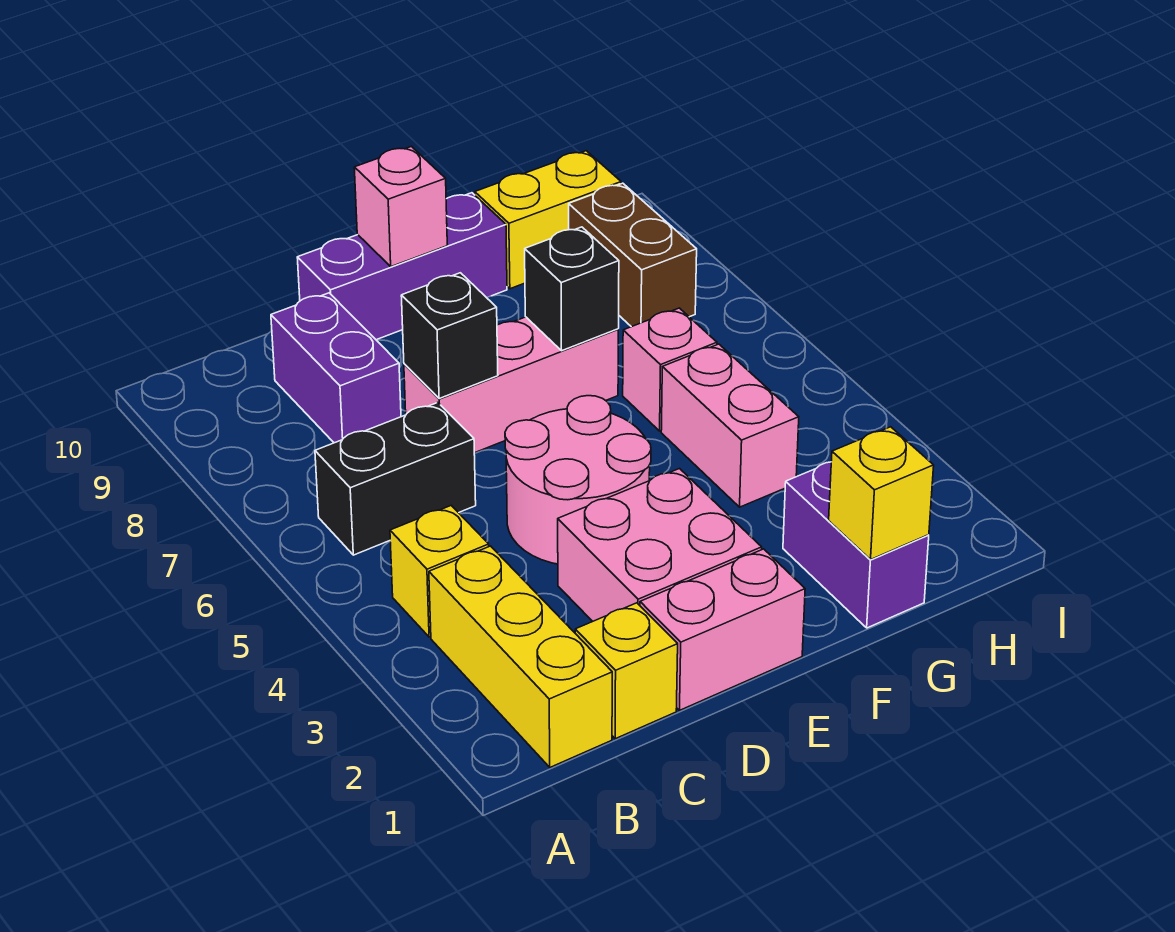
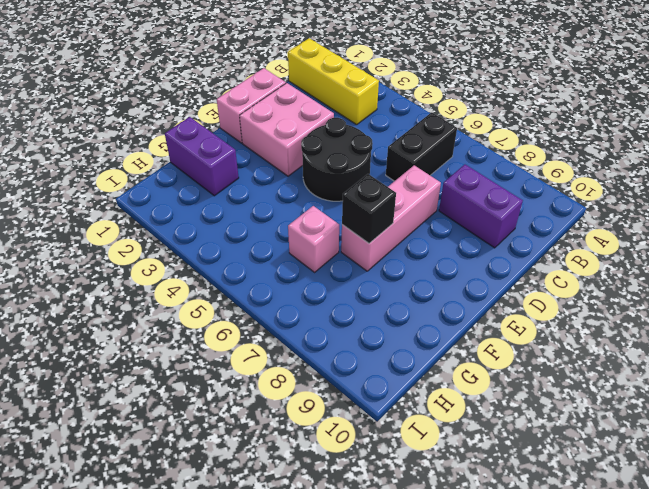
black 2x2 round brick [301,118,373,201] -> pink 2x2 round brick [505,396,651,564]
none -> yellow 1x1 brick [390,506,489,637]
none -> yellow 1x1 brick [575,603,678,739]
none -> purple 1x3 brick [297,193,507,340]

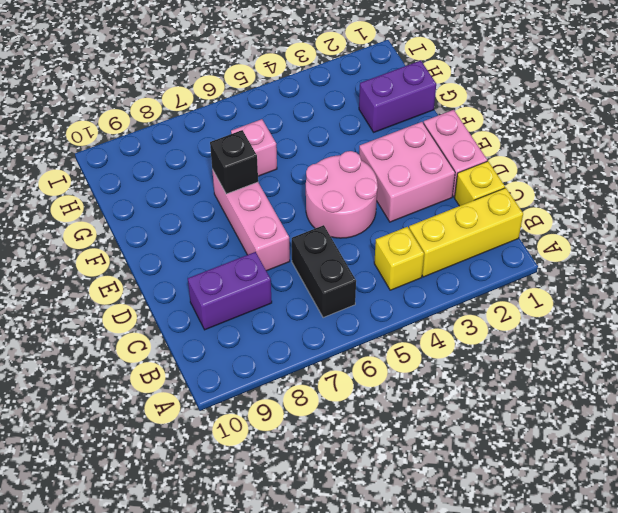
none -> purple 1x3 brick [297,193,507,340]
none -> pink 1x2 brick [661,344,799,507]
none -> yellow 1x2 brick [475,151,621,289]

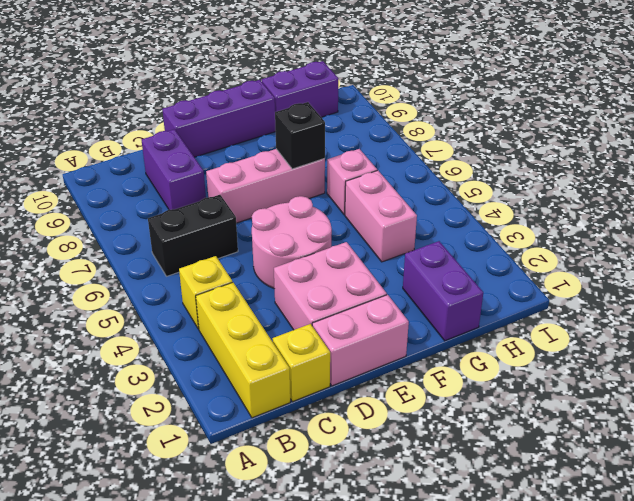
purple 1x2 brick [262,61,339,117] -> yellow 1x2 brick [475,151,621,289]
none -> brown 1x2 brick [569,183,697,327]
none -> black 1x1 brick [401,273,498,399]
none -> pink 1x1 brick [354,146,447,267]

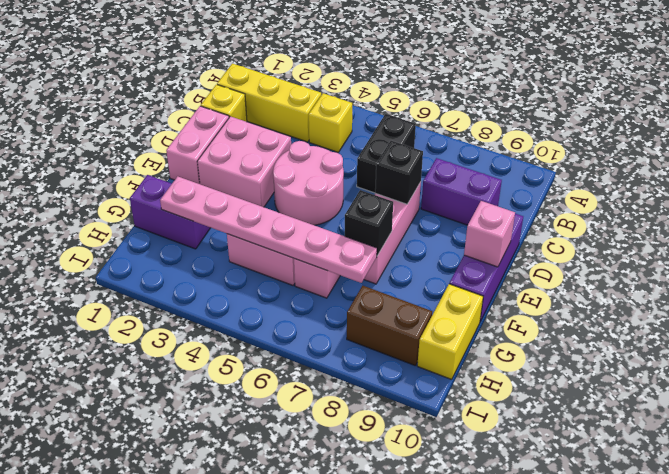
pink 1x6 plate [160,176,377,283] -> none
none -> yellow 1x1 brick [829,427,934,559]

